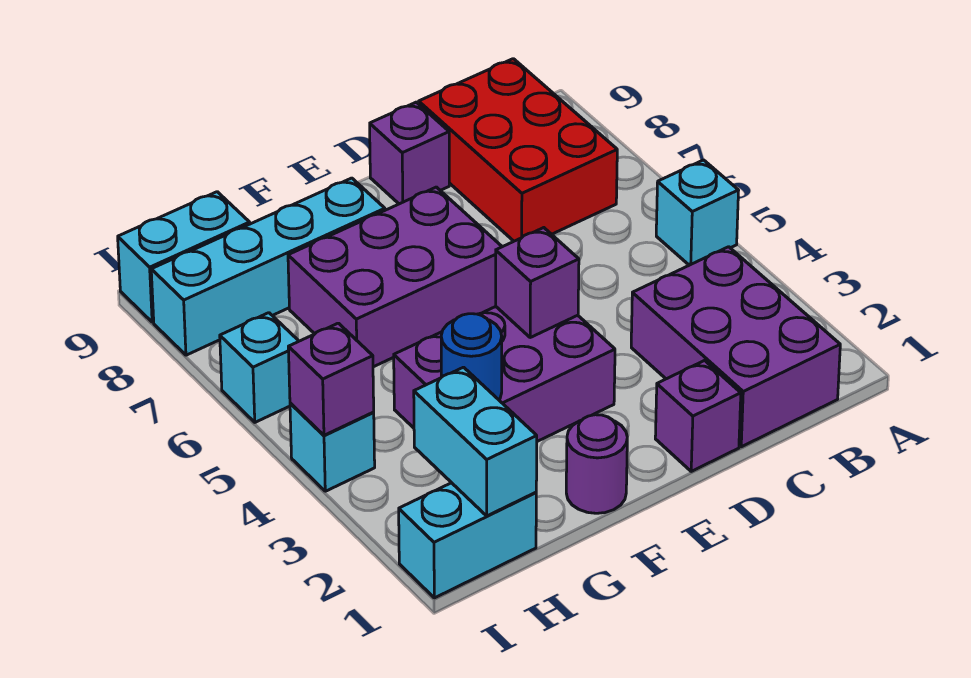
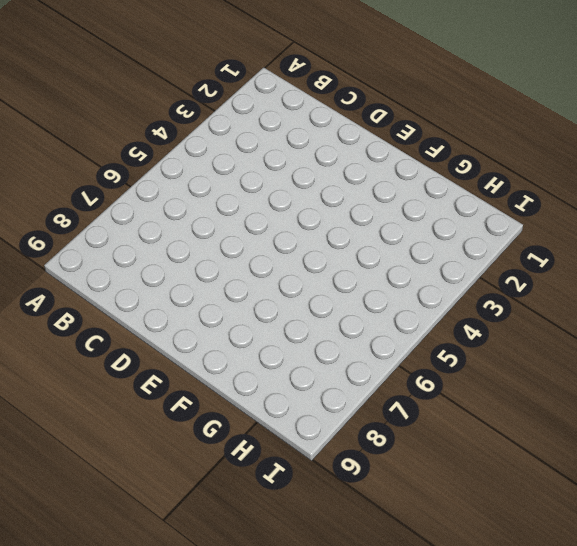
none -> cyan 1x1 brick [656,160,739,265]
none -> purple 2x3 brick [631,247,840,447]
none -> red 2x3 brick [419,59,617,241]

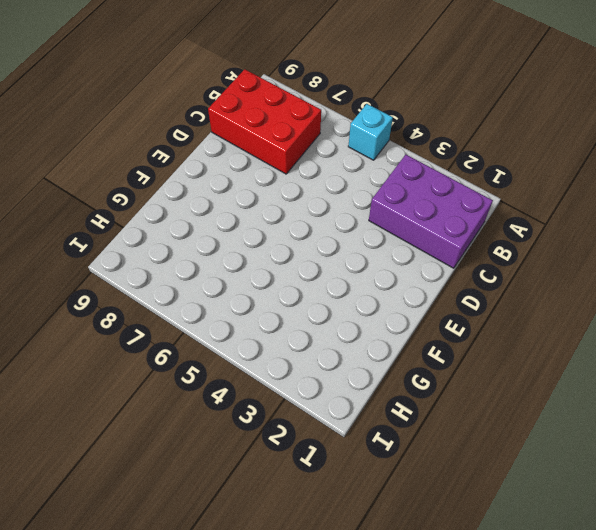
none -> purple 1x1 brick [655,361,741,471]
none -> purple 1x1 brick [370,102,449,204]
none -> purple 2x3 brick [394,307,615,441]

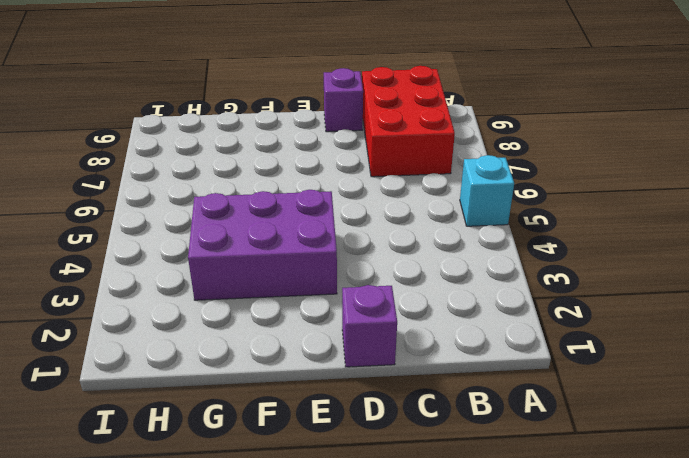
none -> purple 2x3 brick [631,247,840,447]
none -> purple 2x3 brick [288,187,502,367]
none -> purple 1x1 round brick [566,415,627,513]

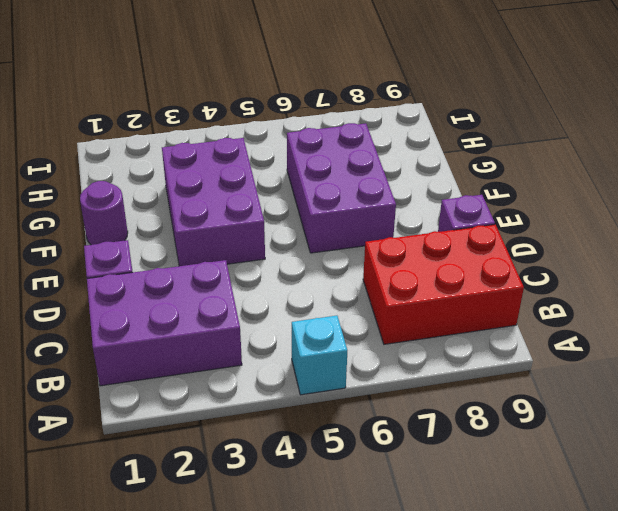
none -> cyan 1x4 brick [151,178,385,355]
none -> cyan 1x2 brick [399,483,536,598]
none -> cyan 1x2 brick [118,192,250,322]

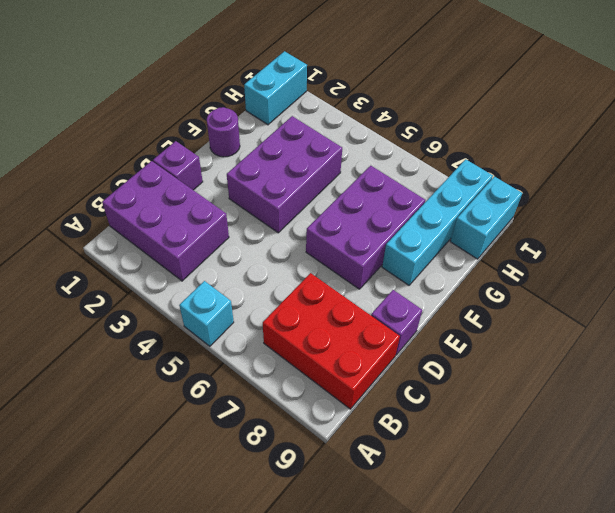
none -> cyan 1x1 brick [290,403,375,491]
none -> cyan 1x1 brick [220,313,299,422]
none -> purple 1x1 brick [496,228,579,337]

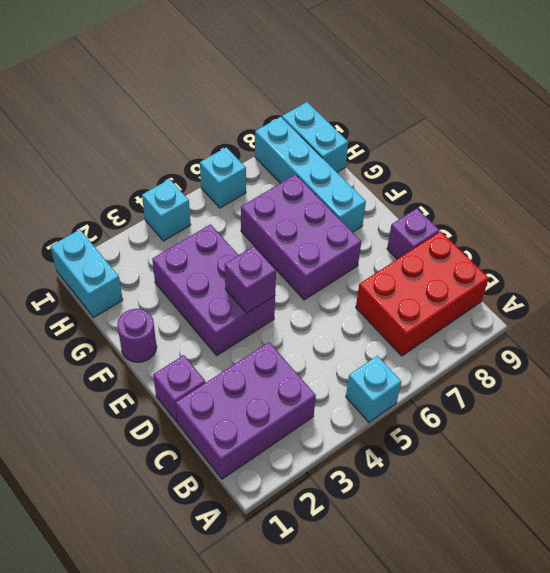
none -> blue 1x1 round brick [441,314,502,400]
none -> cyan 1x2 brick [414,367,537,516]
none -> purple 1x1 brick [288,323,374,435]

